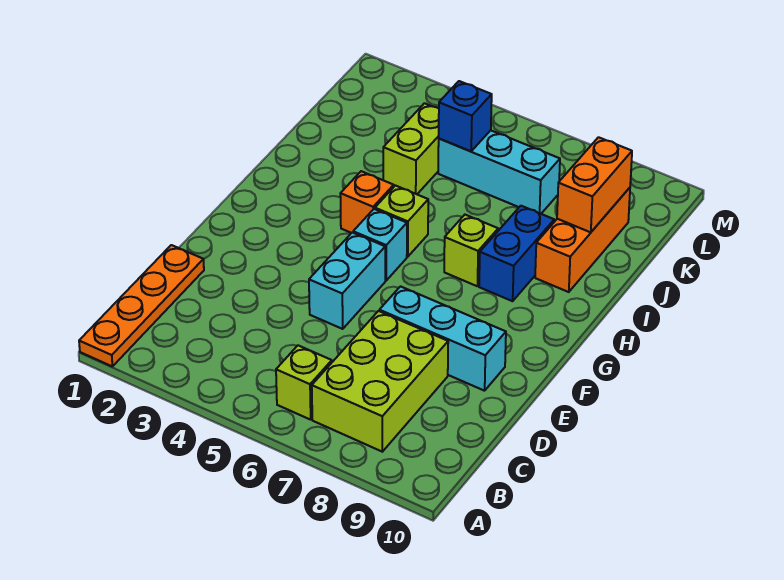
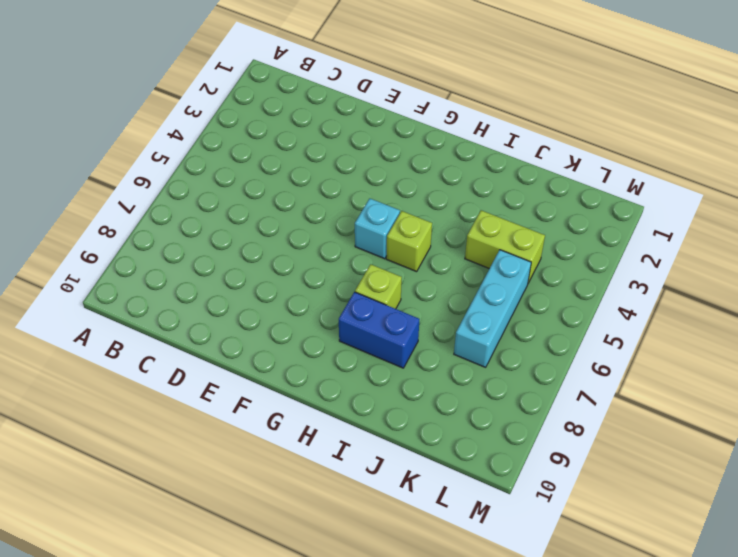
none -> orange 1x4 plate [79,245,204,366]
none -> lime 1x1 brick [276,345,332,420]
none -> lime 2x3 brick [312,311,448,452]

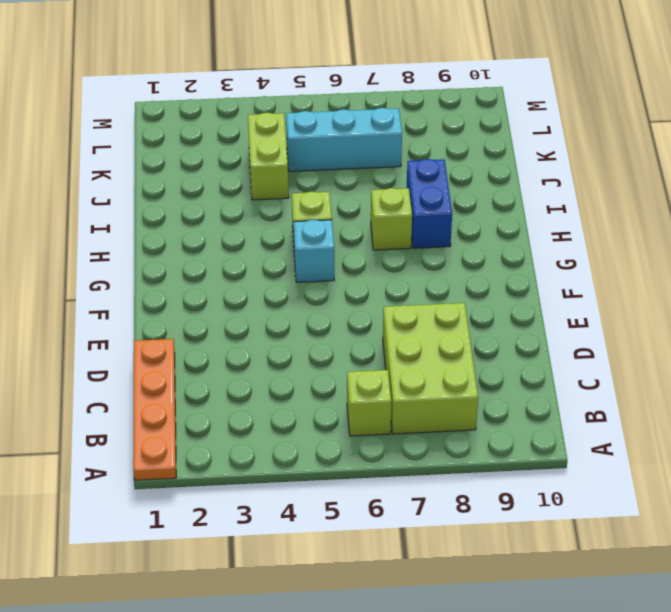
none -> cyan 1x2 brick [309,232,385,329]
none -> cyan 1x3 brick [379,286,506,391]
none -> orange 1x1 brick [340,171,394,233]

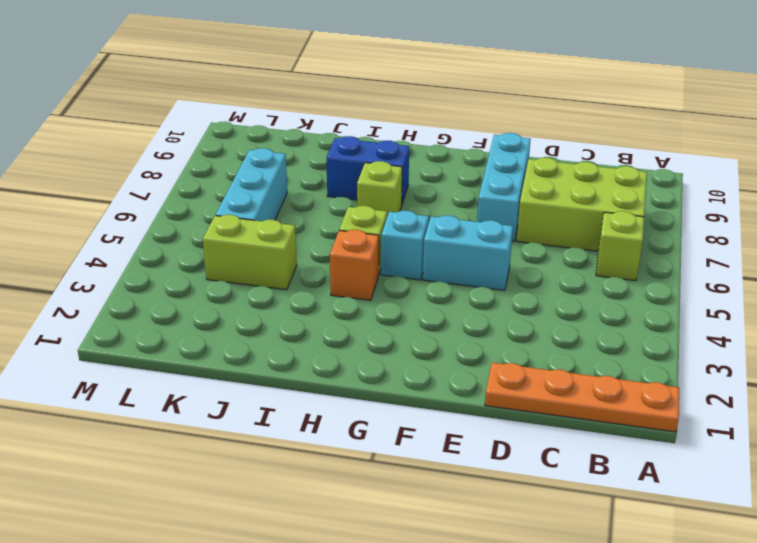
none -> orange 1x3 brick [535,188,630,292]
none -> orange 1x2 brick [557,137,632,232]
none -> blue 1x1 brick [439,81,492,151]

